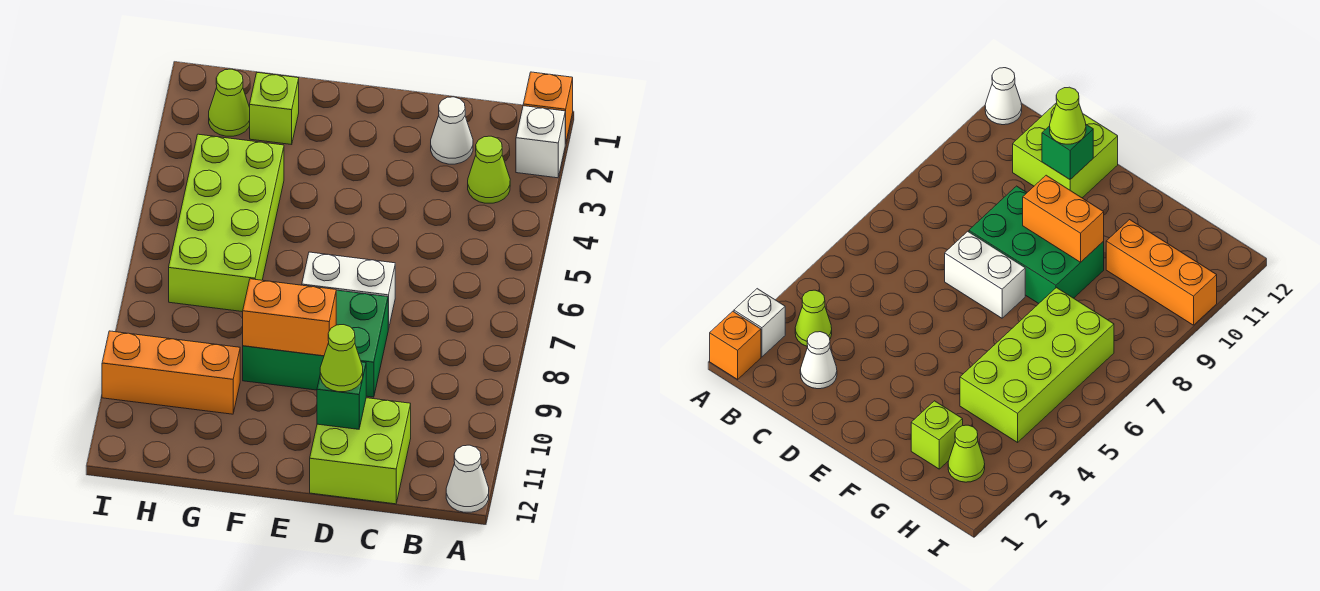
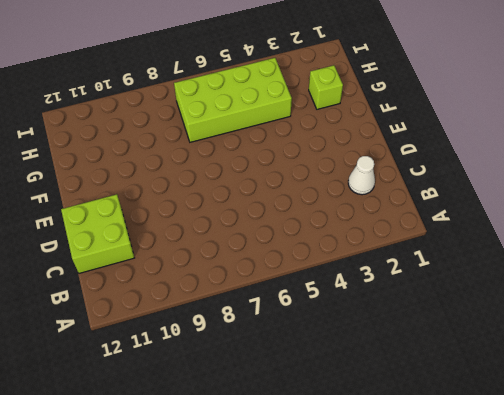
none -> orange 1x1 brick [523,72,573,144]
none -> white 1x1 brick [516,106,565,178]
none -> white 1x1 cone [446,445,489,512]

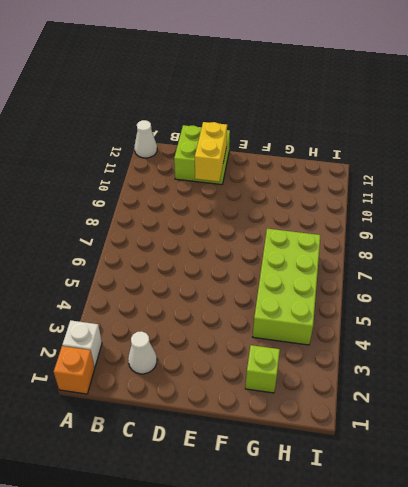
yellow 1x2 brick [195,122,227,182] -> green 1x1 brick [317,362,366,429]
none -> lime 1x1 cone [468,136,510,203]
none -> white 1x2 brick [302,252,395,330]
none -> green 2x3 brick [243,290,388,397]

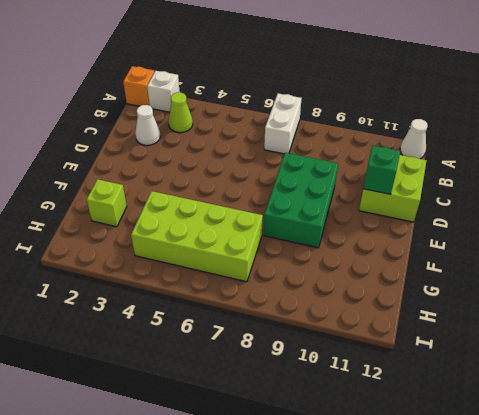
white 1x2 brick [264,93,302,154] -> white 1x2 brick moved to [302,252,395,330]
none -> orange 1x3 brick [102,331,240,414]
none -> lime 1x1 cone [209,69,250,136]
none -> orange 1x2 brick [243,279,336,356]

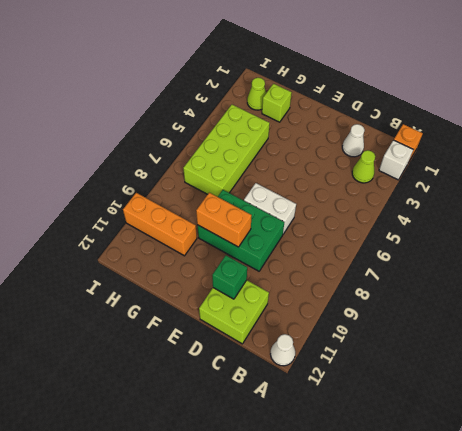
none -> lime 1x1 cone [320,325,363,392]

